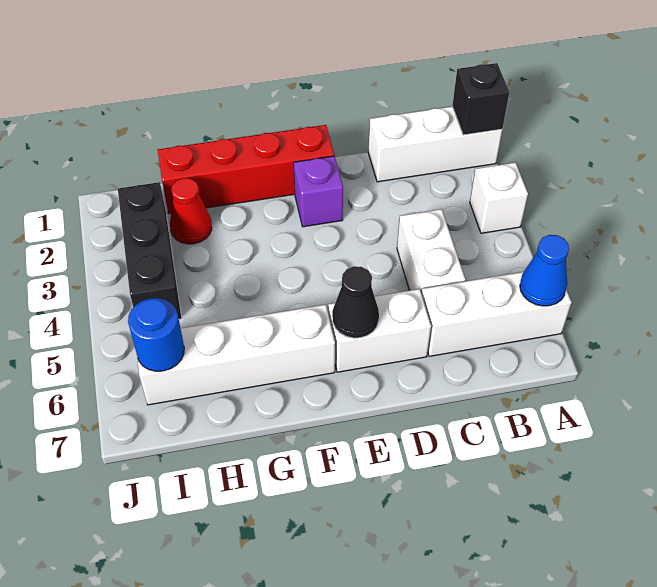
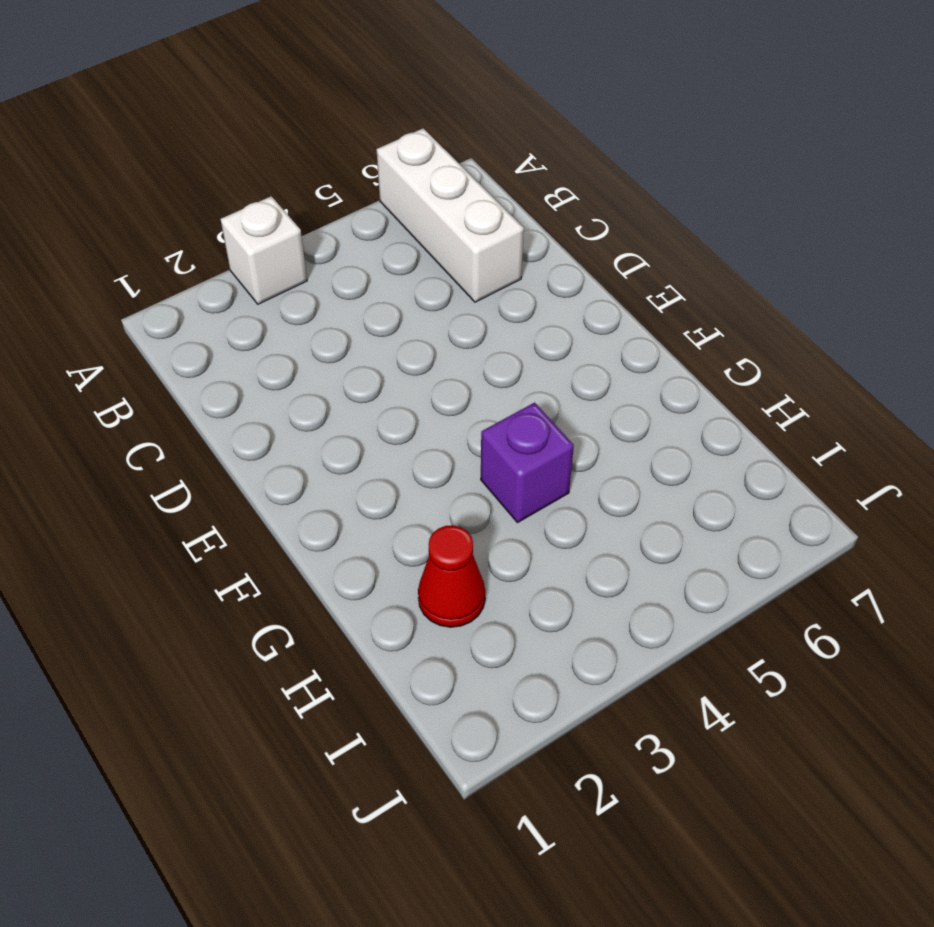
purple 1x1 brick [481,403,574,523] -> purple 1x1 brick moved to [294,156,343,227]
none -> white 1x3 brick [368,106,502,182]
none -> white 1x2 brick [397,209,465,293]
none -> white 1x2 brick [328,289,431,372]

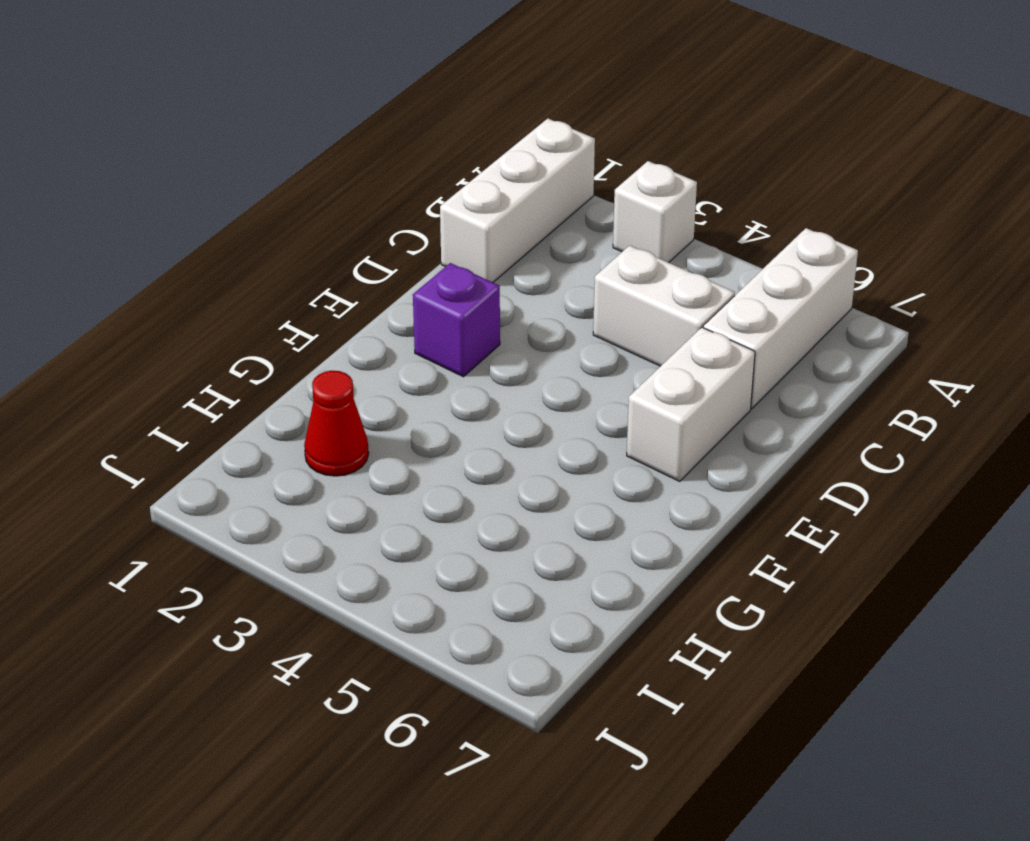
none -> red 1x4 brick [158,125,334,214]
none -> white 1x4 brick [137,304,335,405]
none -> black 1x3 brick [118,182,182,319]

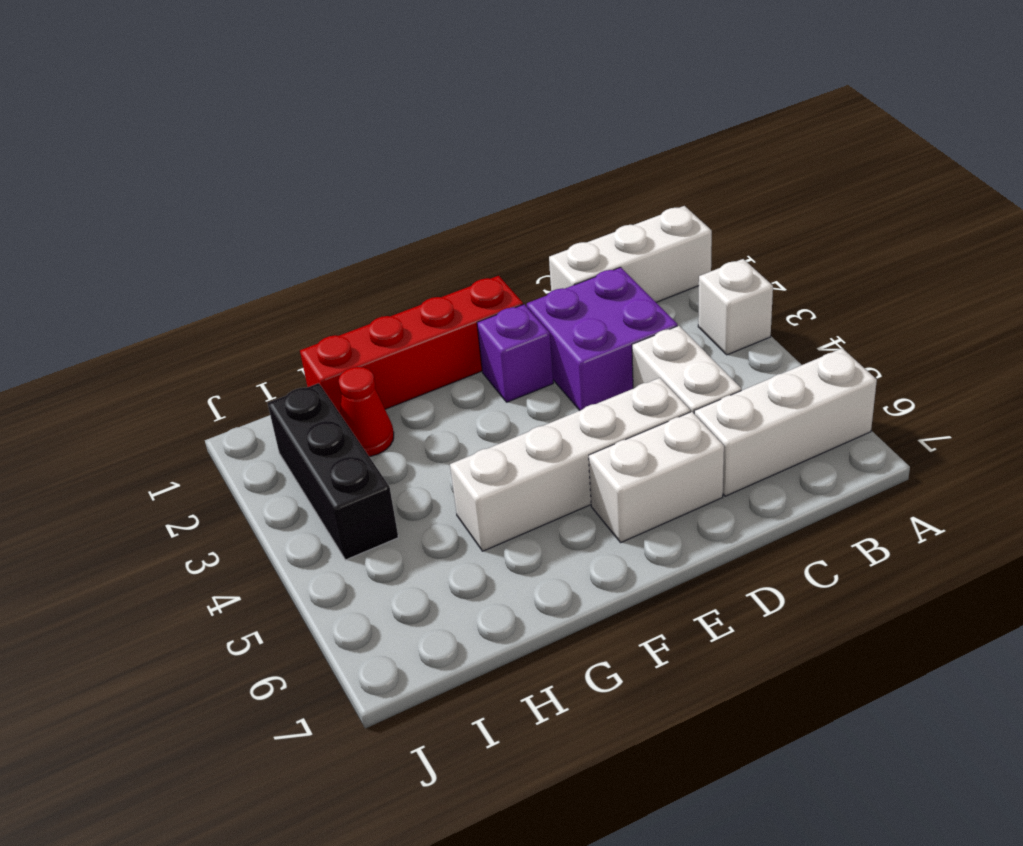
purple 2x2 brick [527,267,677,410] -> none
white 1x4 brick [450,378,690,551] -> white 1x4 brick moved to [137,304,335,405]
none -> black 1x1 brick [452,63,509,135]
none -> blue 1x1 cone [520,235,569,306]
none -> black 1x1 cone [332,266,379,338]

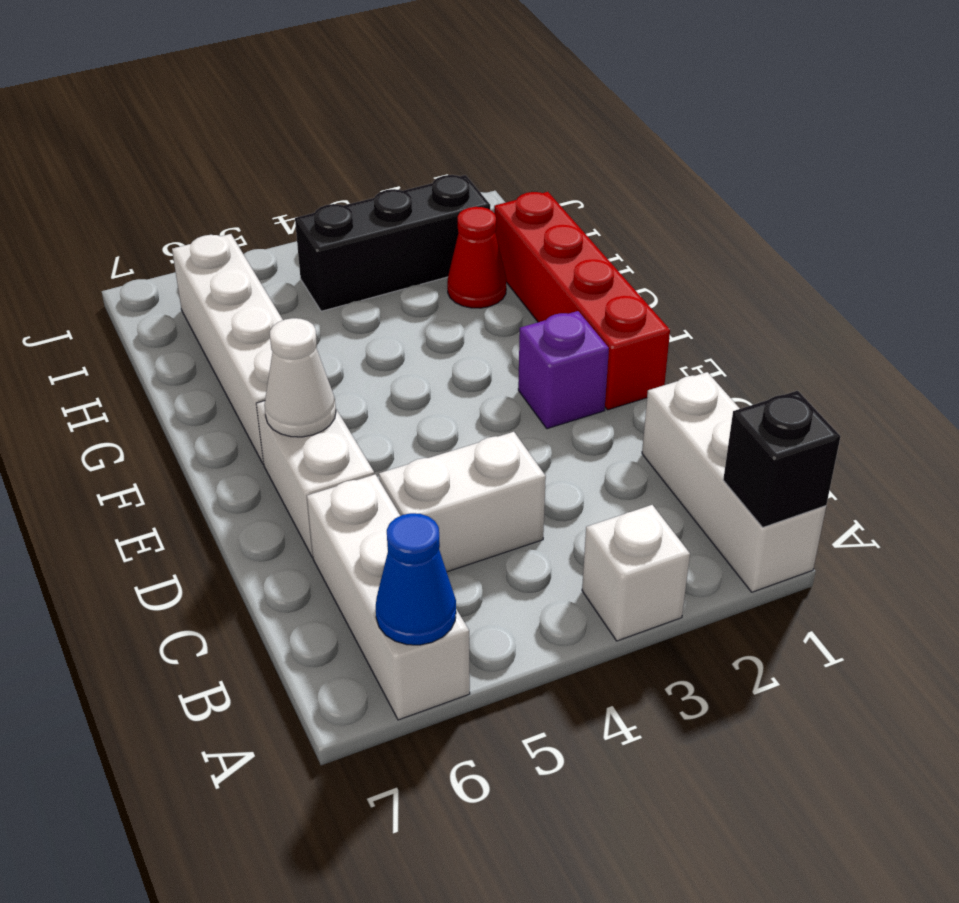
white 1x1 cone [264,318,336,437] -> black 1x1 cone [332,266,379,338]
none -> blue 1x1 round brick [128,298,184,371]

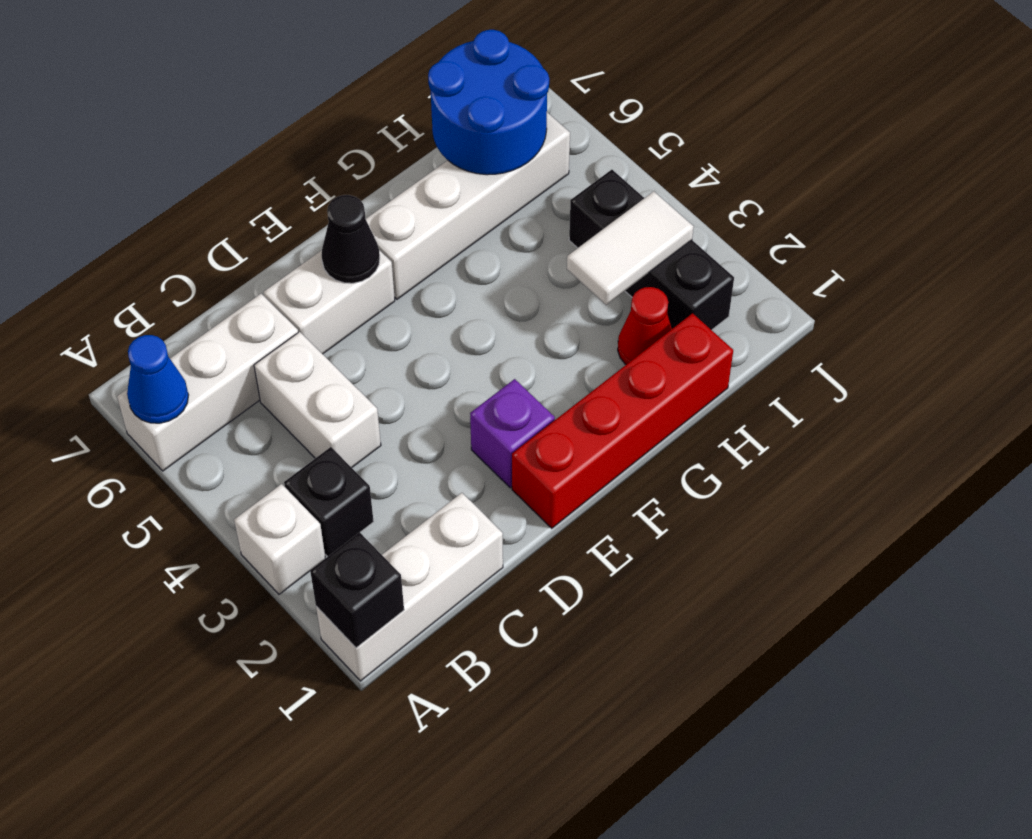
black 1x1 brick [284,447,374,557] -> none
white 1x2 tile [567,191,694,305] -> none
blue 2x2 round brick [428,30,549,175] -> blue 1x1 round brick [128,298,184,371]

